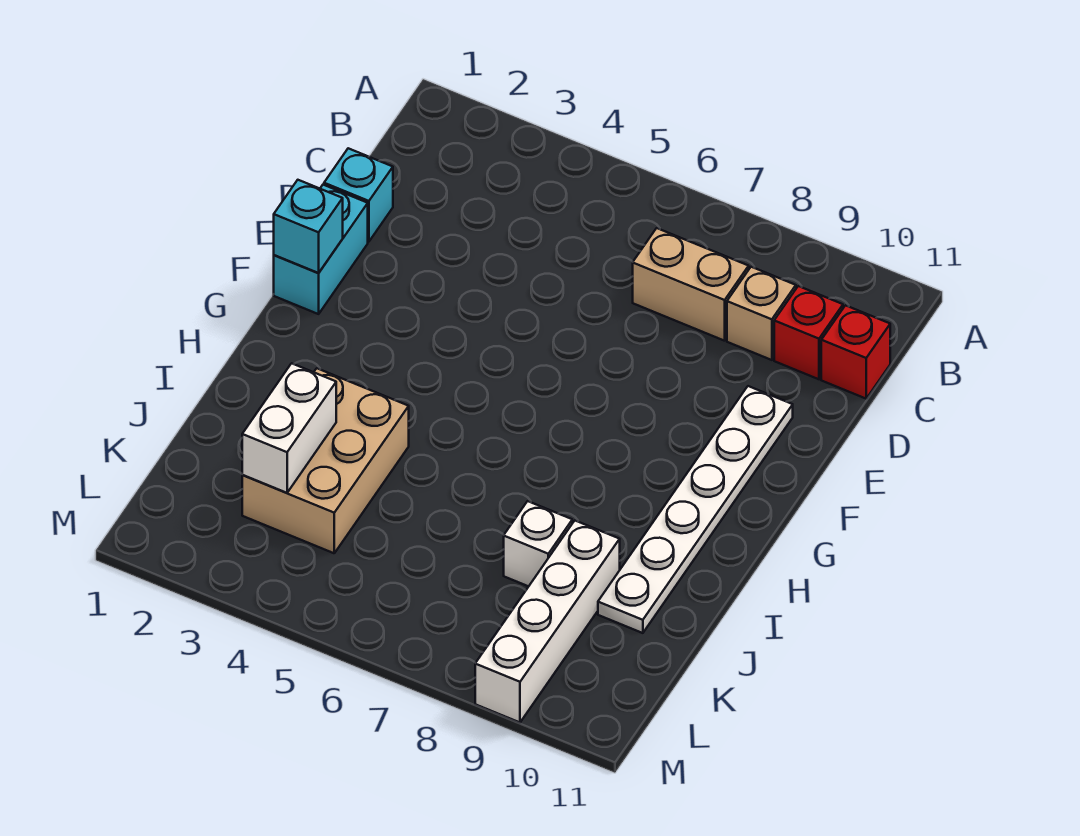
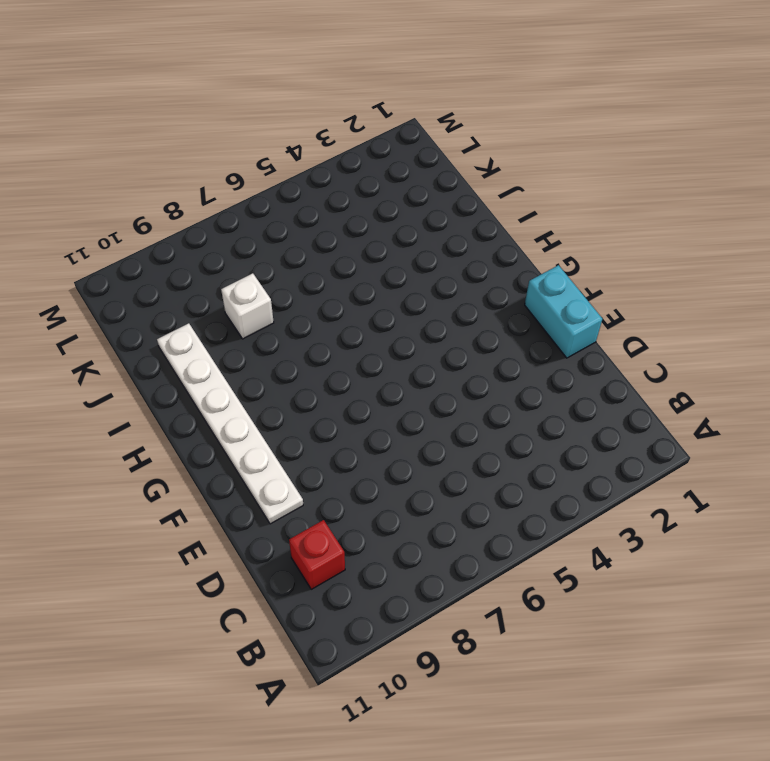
none -> tan 1x2 brick [633,228,749,341]
none -> tan 1x1 brick [727,267,796,360]
none -> red 1x1 brick [821,305,890,399]

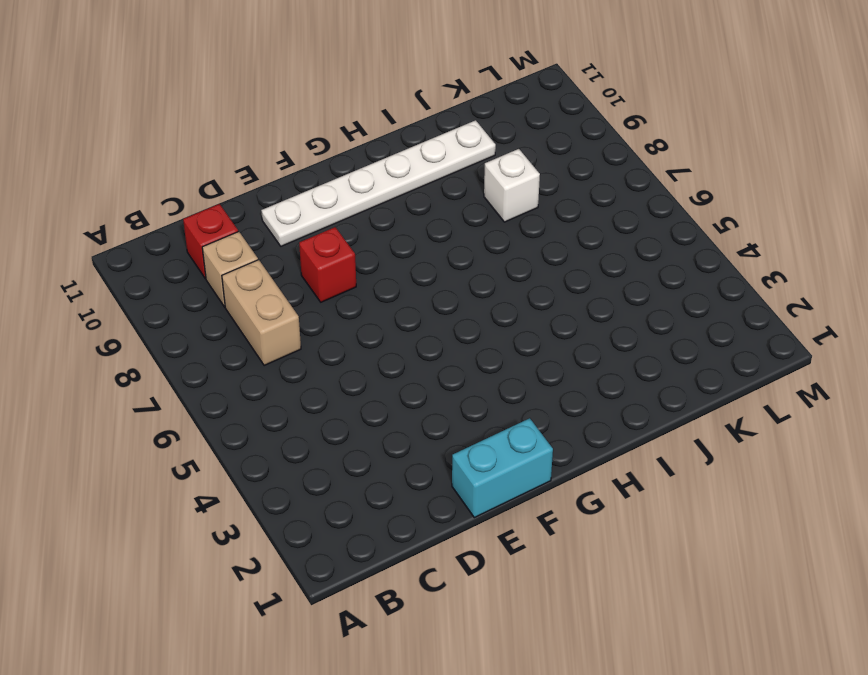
red 1x1 brick [299,227,356,302] -> red 1x1 brick moved to [821,305,890,399]
none -> cyan 1x1 brick [324,148,393,242]
none -> tan 2x3 brick [242,368,409,553]
none -> white 1x4 brick [475,521,620,722]

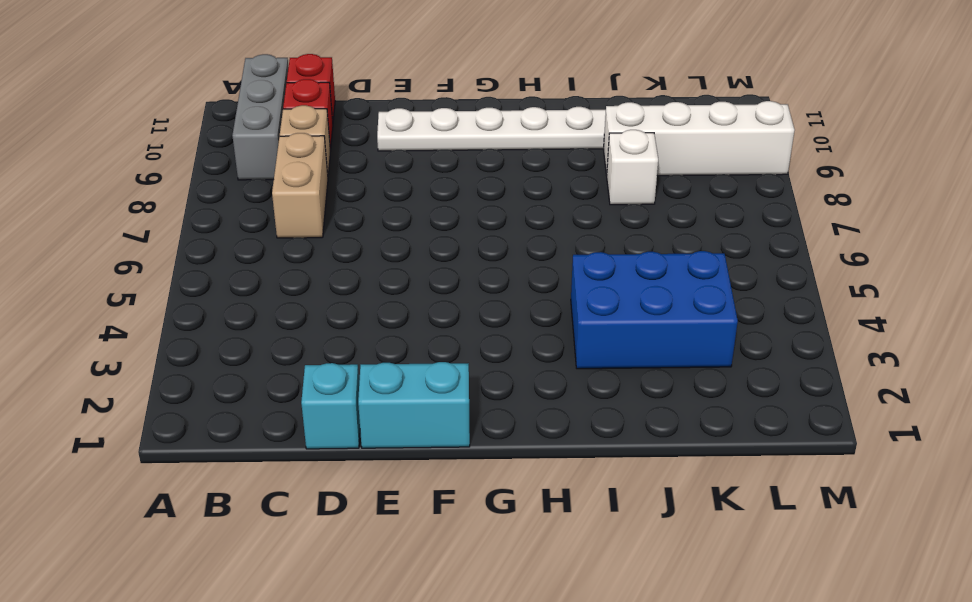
grey 1x3 brick [232,54,288,180] -> none
blue 2x3 brick [571,251,738,369] -> tan 2x3 brick [242,368,409,553]
none -> cyan 1x1 brick [274,180,343,273]
none -> white 1x2 brick [242,363,336,493]

